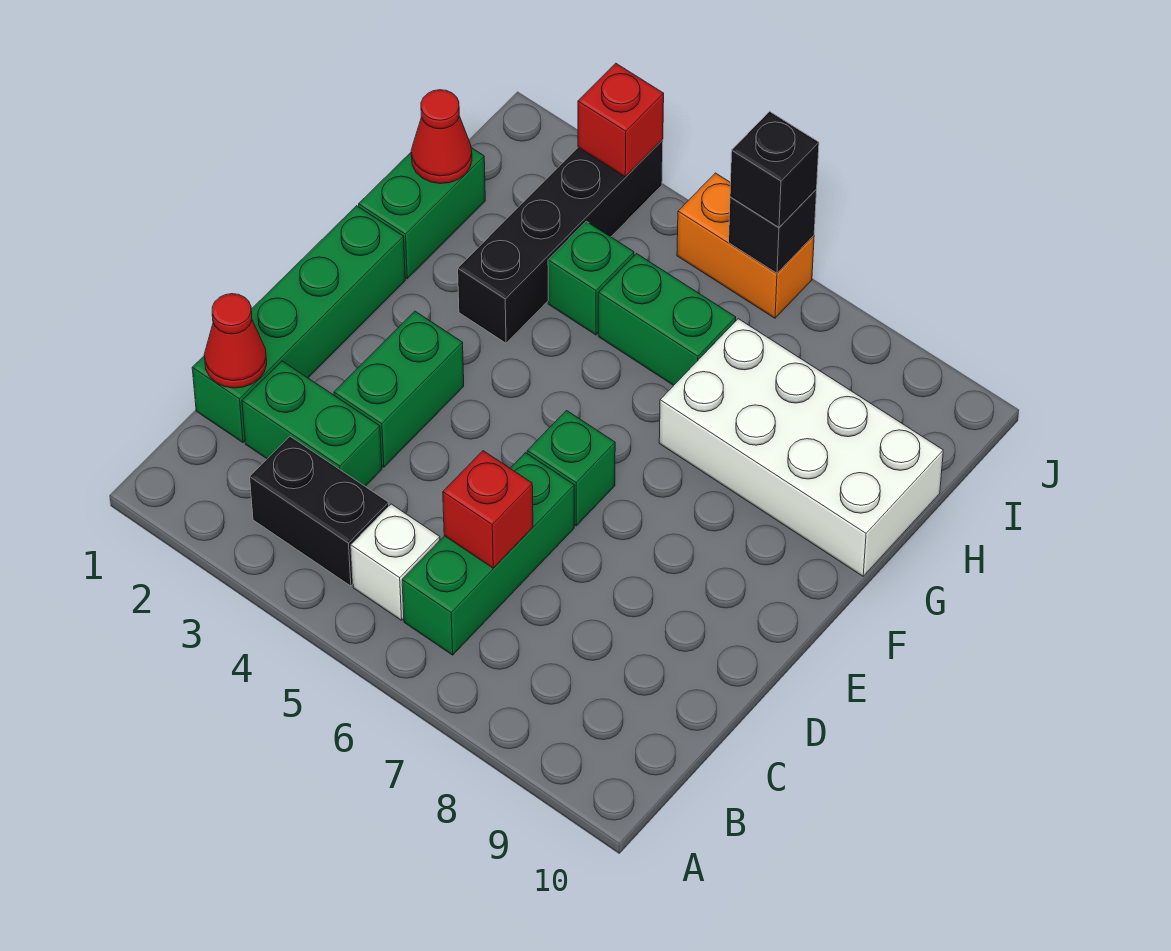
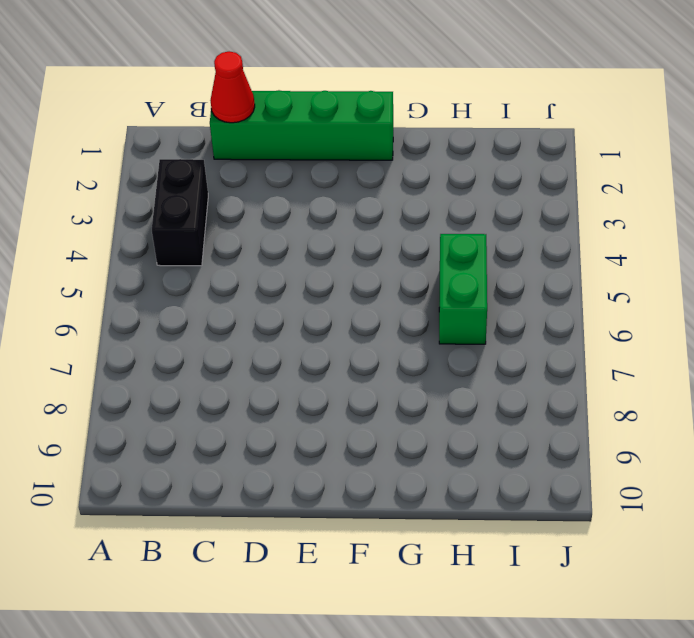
none -> white 1x1 brick [351,504,440,620]
none -> green 1x3 brick [402,453,574,655]
none -> green 1x2 brick [242,361,382,486]

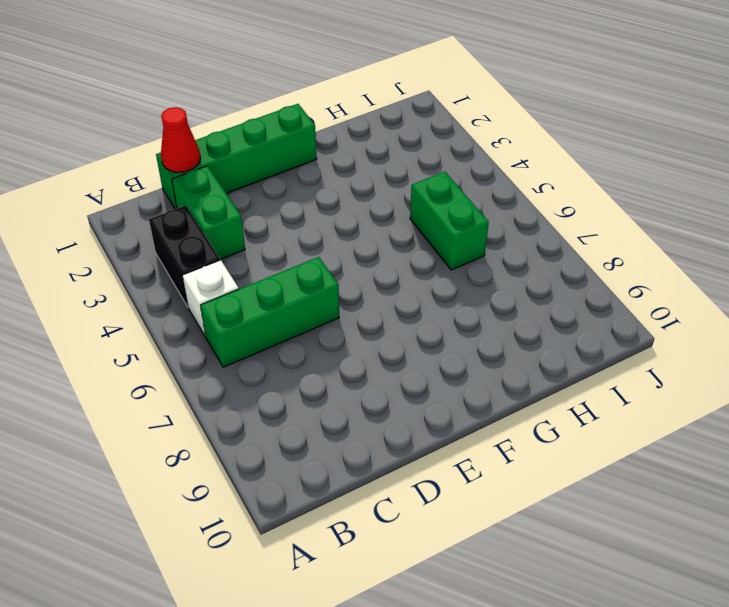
none -> green 1x2 brick [334,311,464,467]
none -> green 1x1 brick [527,411,615,526]
none -> green 1x2 brick [359,148,485,279]

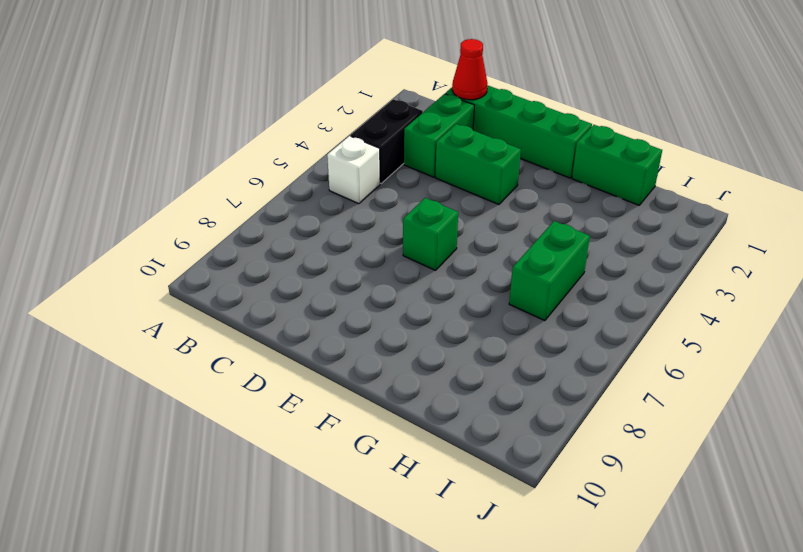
none -> green 1x3 brick [402,453,574,655]
none -> black 1x4 brick [458,140,663,343]
none -> white 2x4 brick [659,319,943,576]

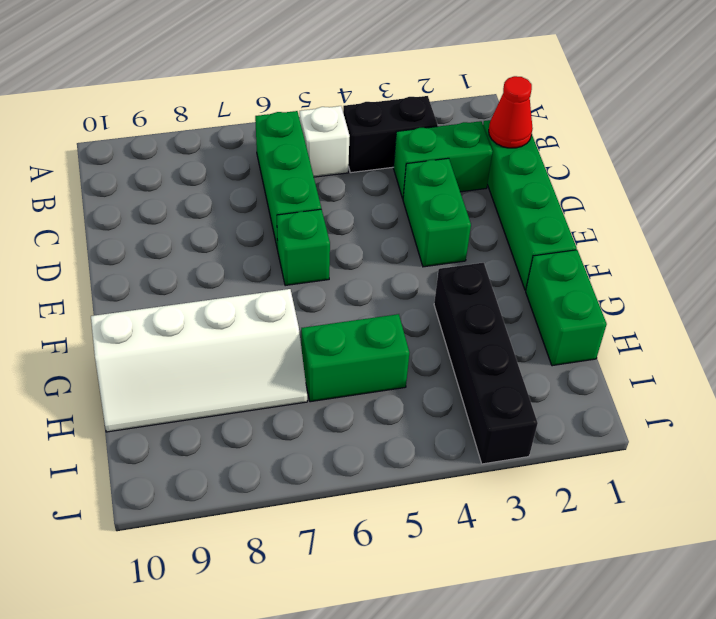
white 2x4 slope [91,289,307,432] -> white 2x4 brick [659,319,943,576]
none -> green 1x1 brick [548,221,634,335]
none -> orange 1x2 brick [677,173,814,318]
none -> red 1x1 brick [443,451,533,568]

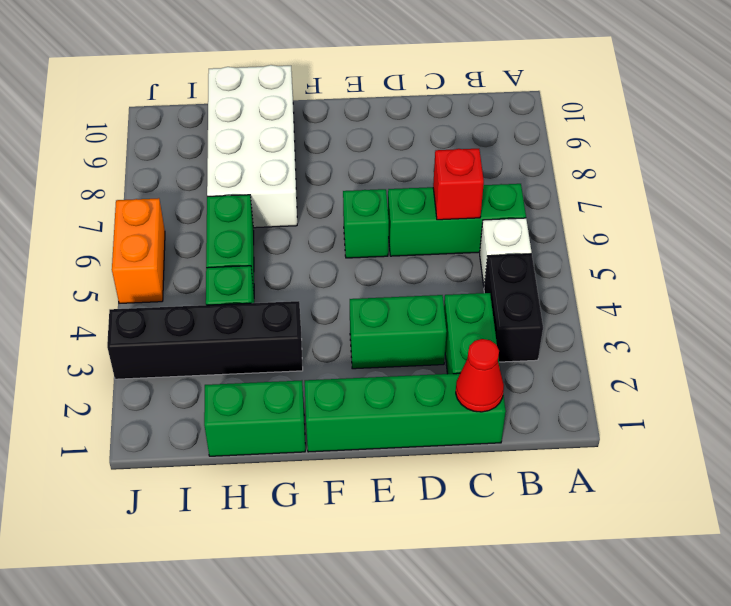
none -> red 1x1 cone [411,90,472,184]
none -> red 1x1 brick [578,63,664,177]
none -> black 1x1 brick [729,189,817,273]

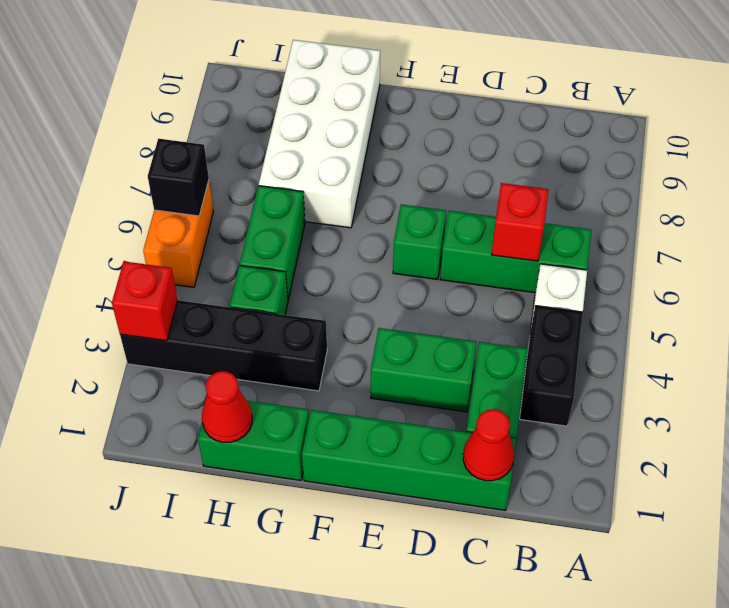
none -> black 1x1 brick [730,111,819,227]

